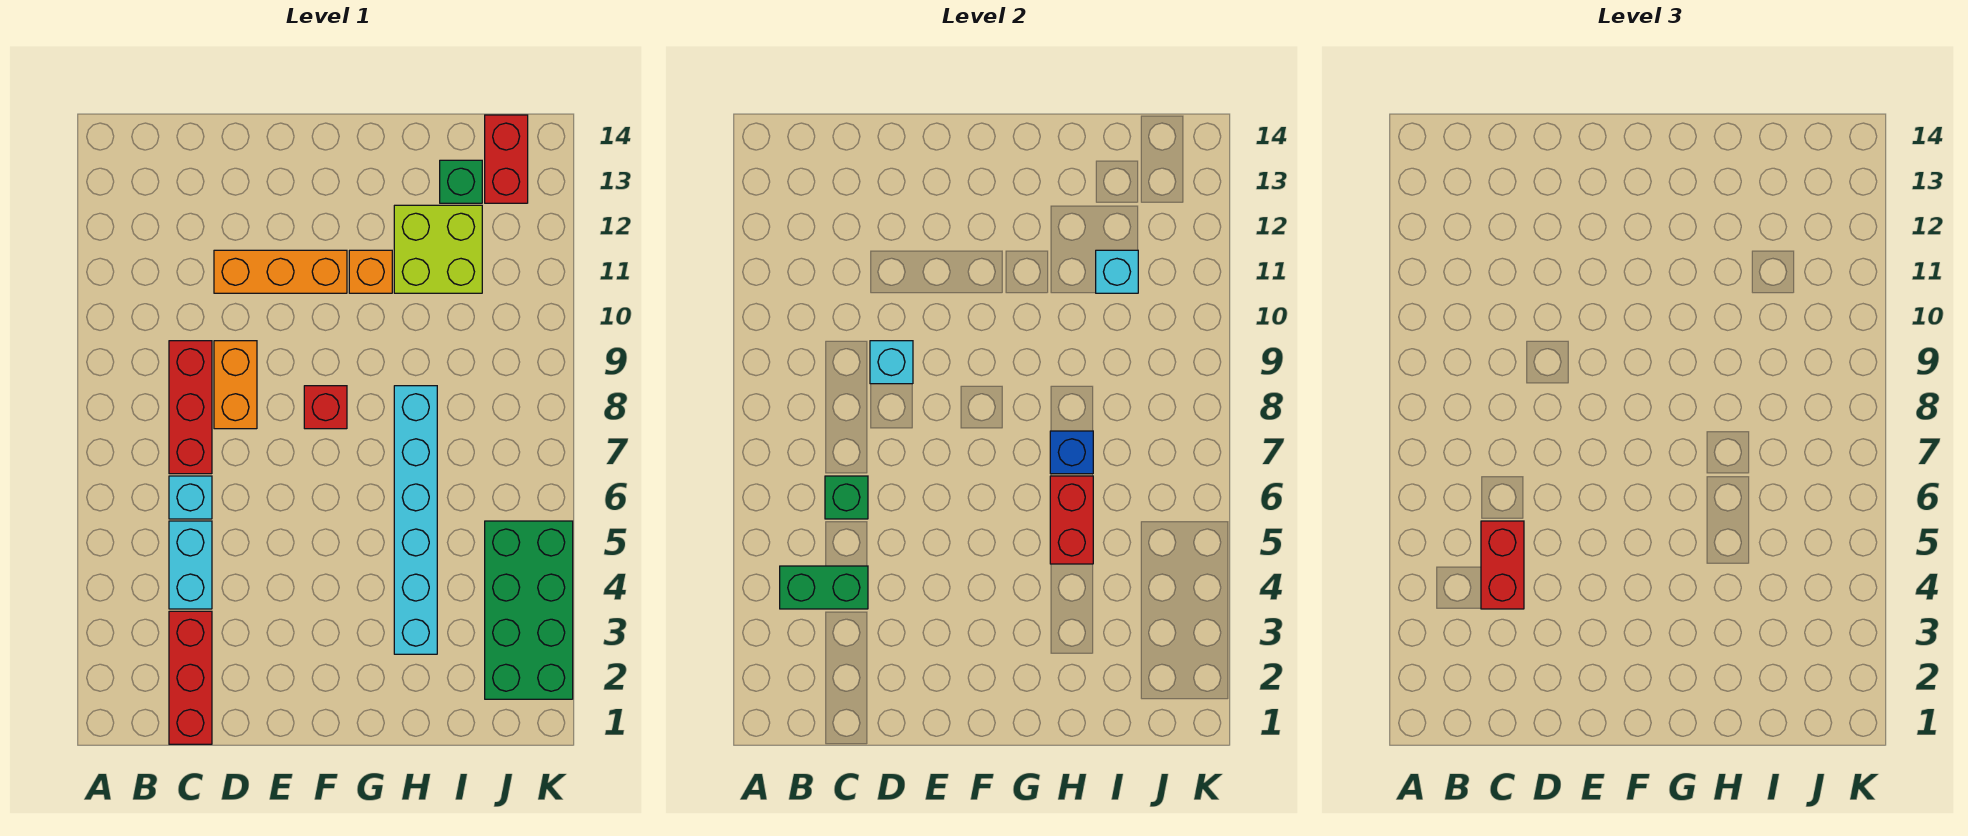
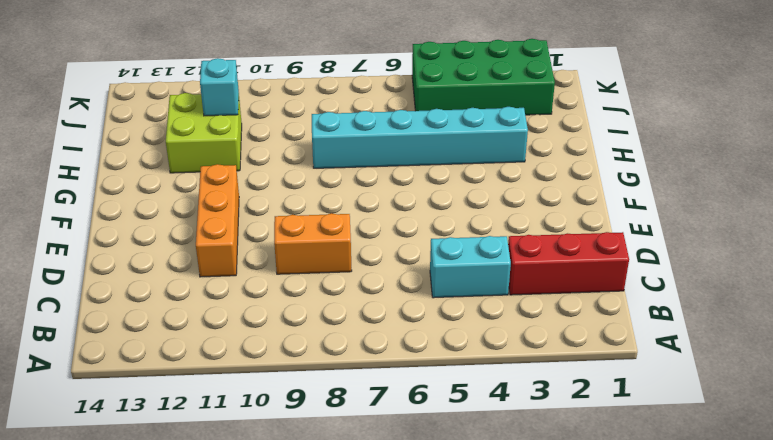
none -> cyan 1x1 brick [169,476,212,519]
none -> red 1x3 brick [169,341,212,474]
none -> red 1x1 brick [304,386,347,429]

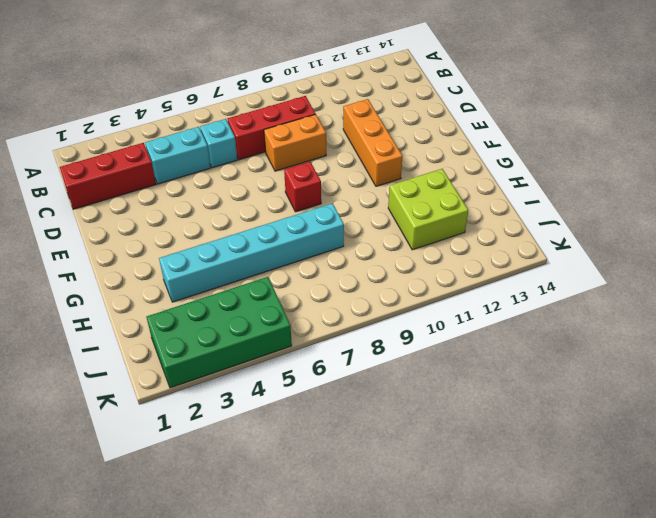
none -> orange 1x1 brick [349,250,392,293]
none -> green 1x1 brick [440,160,482,203]
none -> red 1x2 brick [485,115,528,203]

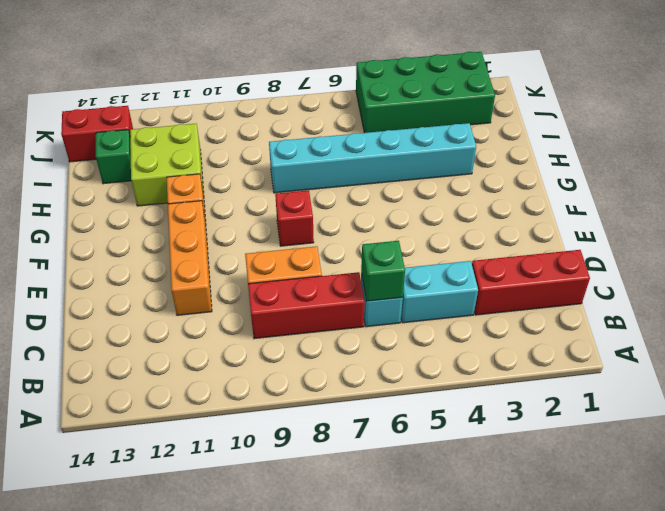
none -> green 1x2 brick [780,566,868,609]
none -> cyan 1x1 brick [870,341,913,384]
none -> red 1x2 brick [1050,476,1093,564]

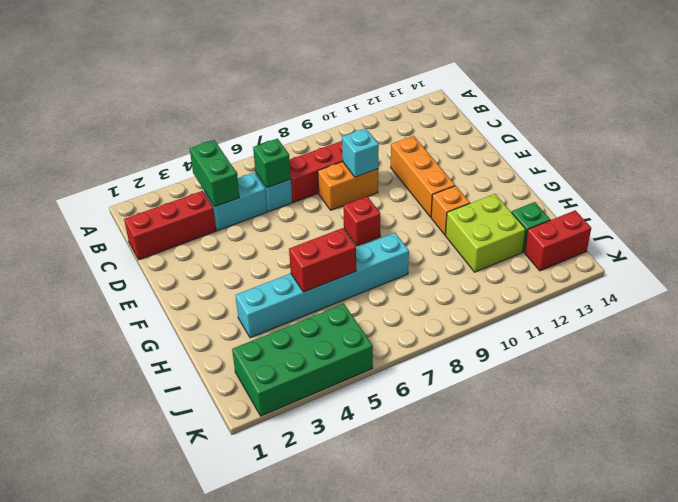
none -> blue 1x1 brick [1050,431,1093,474]
none -> cyan 1x1 brick [1096,250,1138,293]
none -> red 1x2 brick [1481,521,1524,609]

